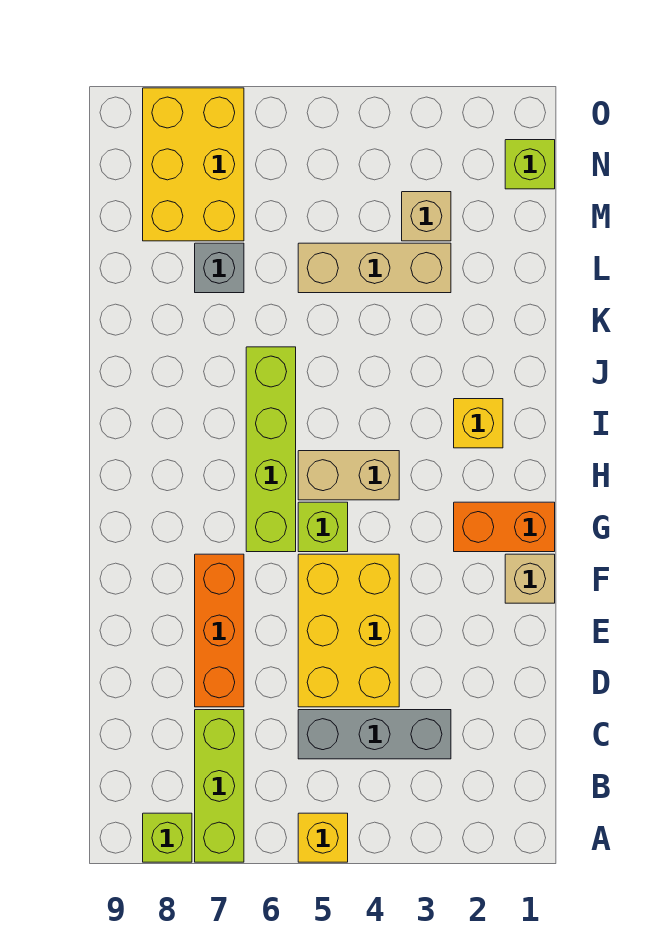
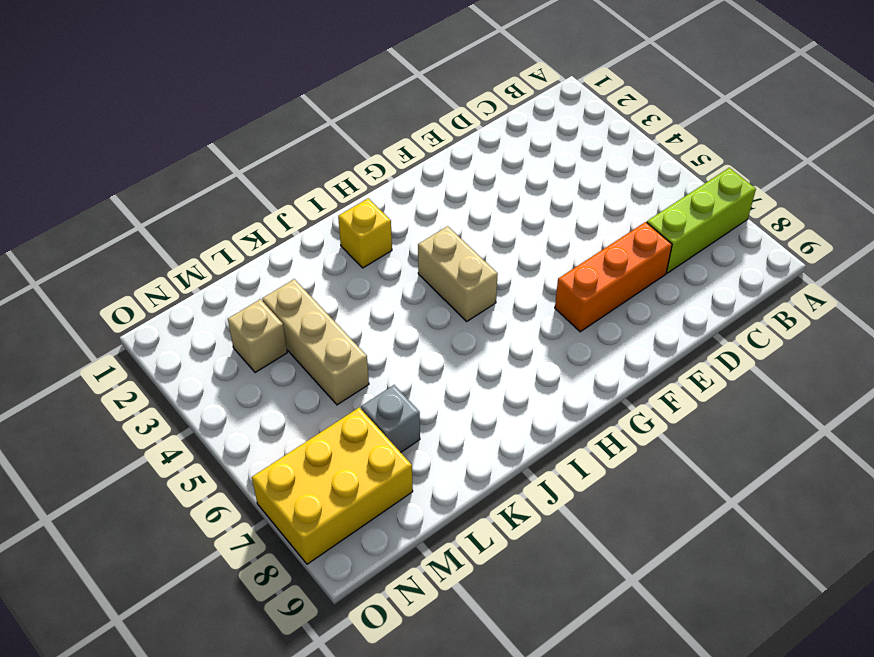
none -> yellow 1x1 brick [298,813,348,862]
none -> lime 1x1 brick [143,813,192,862]
none -> grey 1x3 brick [298,710,451,759]

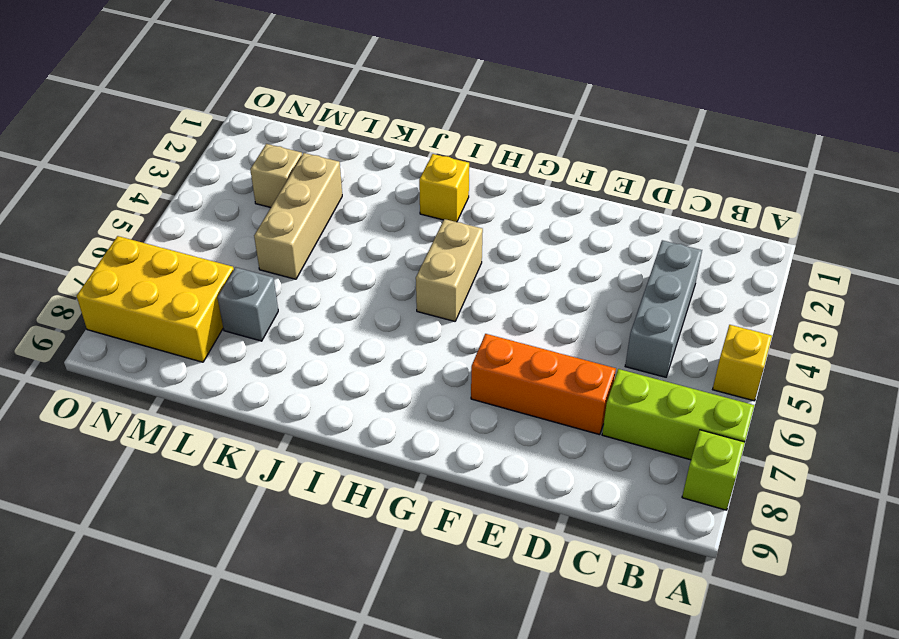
none -> yellow 2x3 brick [298,554,399,707]
none -> tan 1x1 brick [505,554,555,603]
none -> orange 1x2 brick [454,502,555,552]

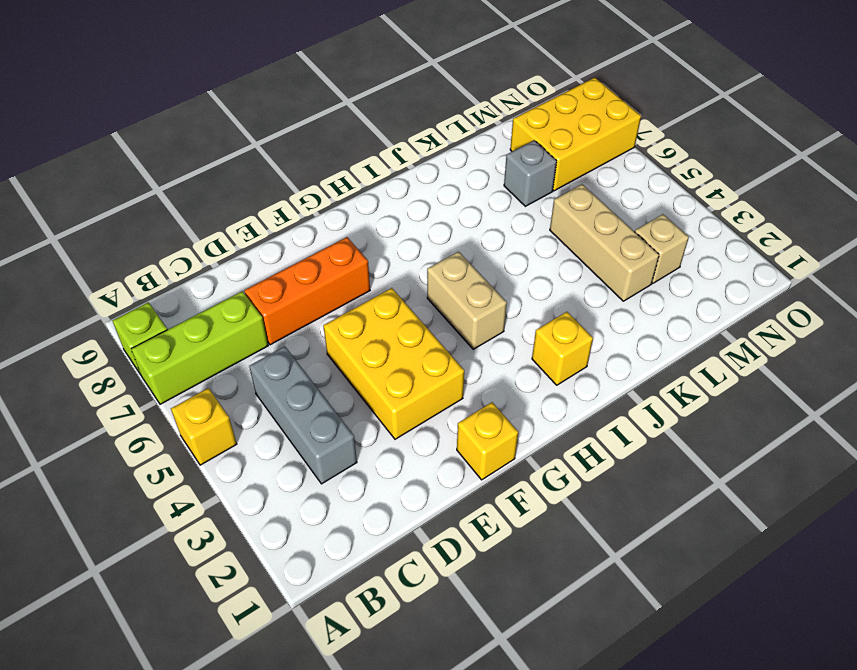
yellow 2x3 brick [323,288,464,439] -> yellow 2x3 brick turned to [298,554,399,707]
yellow 1x1 brick [457,402,518,480] -> tan 1x1 brick [505,554,555,603]
none -> orange 1x2 brick [454,502,555,552]
none -> lime 1x1 brick [298,502,348,552]
none -> lime 1x4 brick [246,347,296,552]

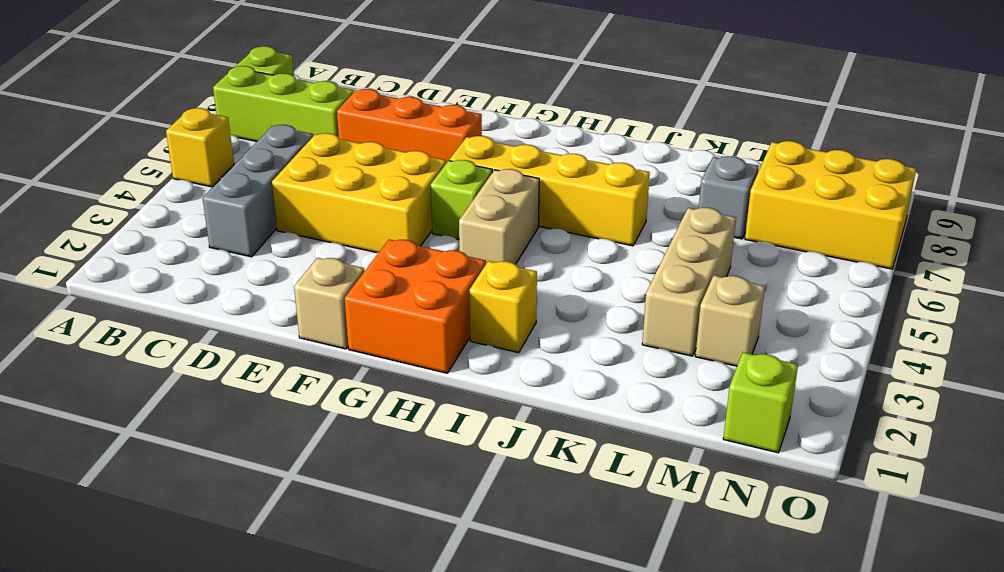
orange 2x2 brick [345,240,486,373] -> orange 1x2 brick [454,502,555,552]
yellow 1x4 brick [449,136,650,246] -> lime 1x4 brick [246,347,296,552]

